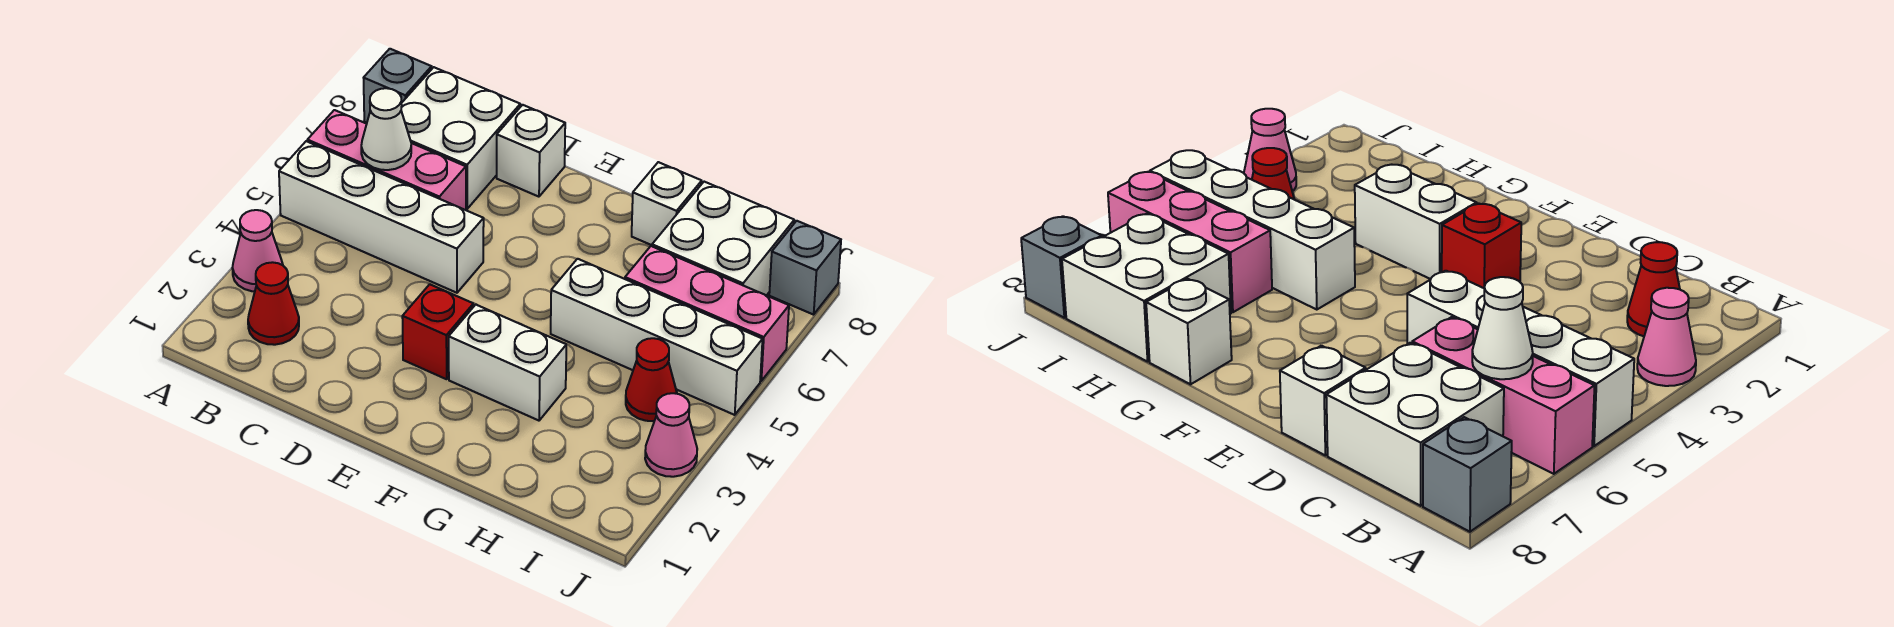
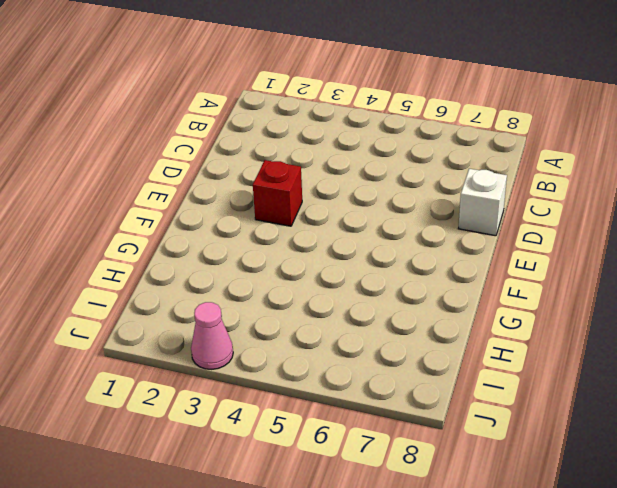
none -> pink 1x1 cone [232,210,283,291]
none -> white 1x4 brick [279,141,484,293]
none -> pink 1x3 brick [307,110,466,210]

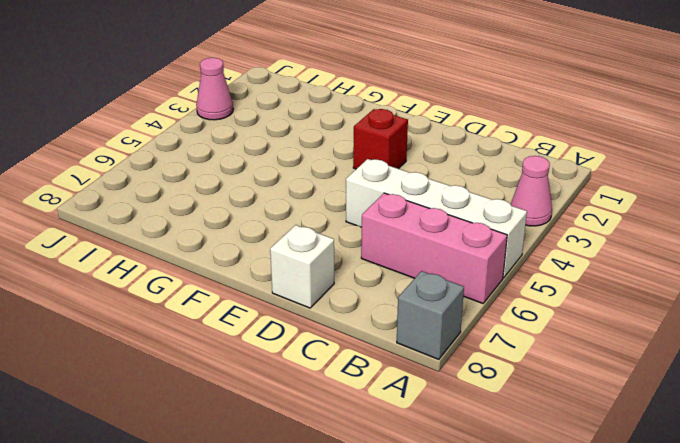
none -> red 1x1 cone [248,262,299,345]
none -> white 2x2 brick [401,67,520,209]
none -> white 1x2 brick [449,305,566,421]

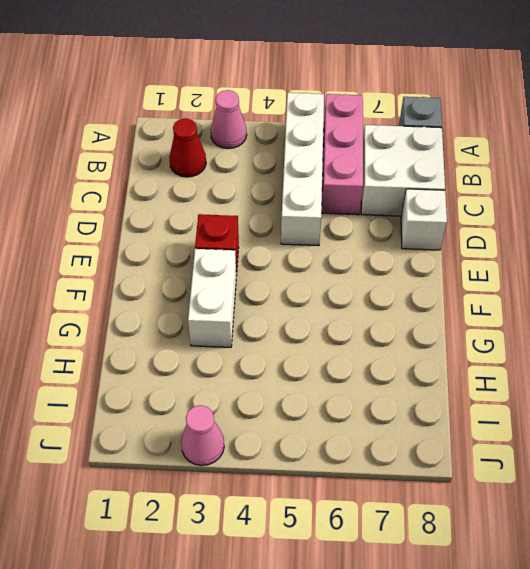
none -> white 1x4 brick [551,259,763,415]
none -> white 1x1 brick [632,162,702,245]
none -> pink 1x3 brick [625,246,789,381]

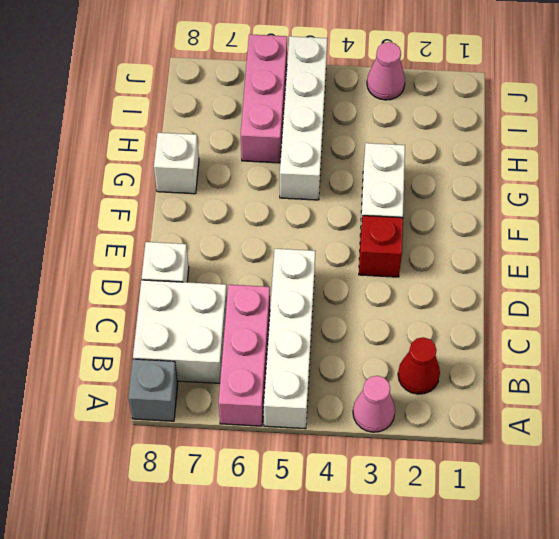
none -> white 2x2 brick [652,182,794,295]
none -> red 1x1 cone [626,338,677,421]
none -> grey 1x1 brick [769,221,841,315]

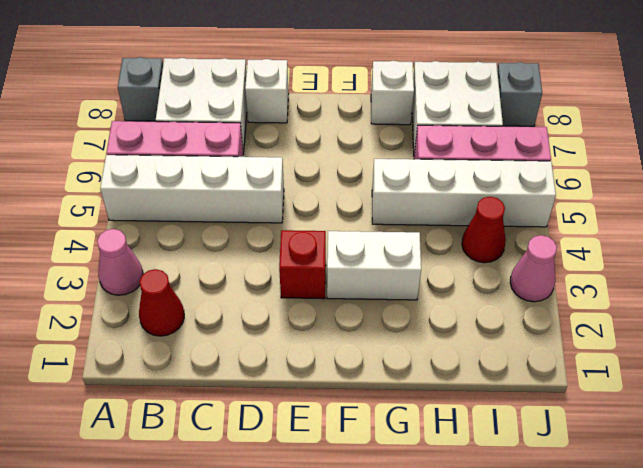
none -> white 1x1 cone [361,88,411,170]

